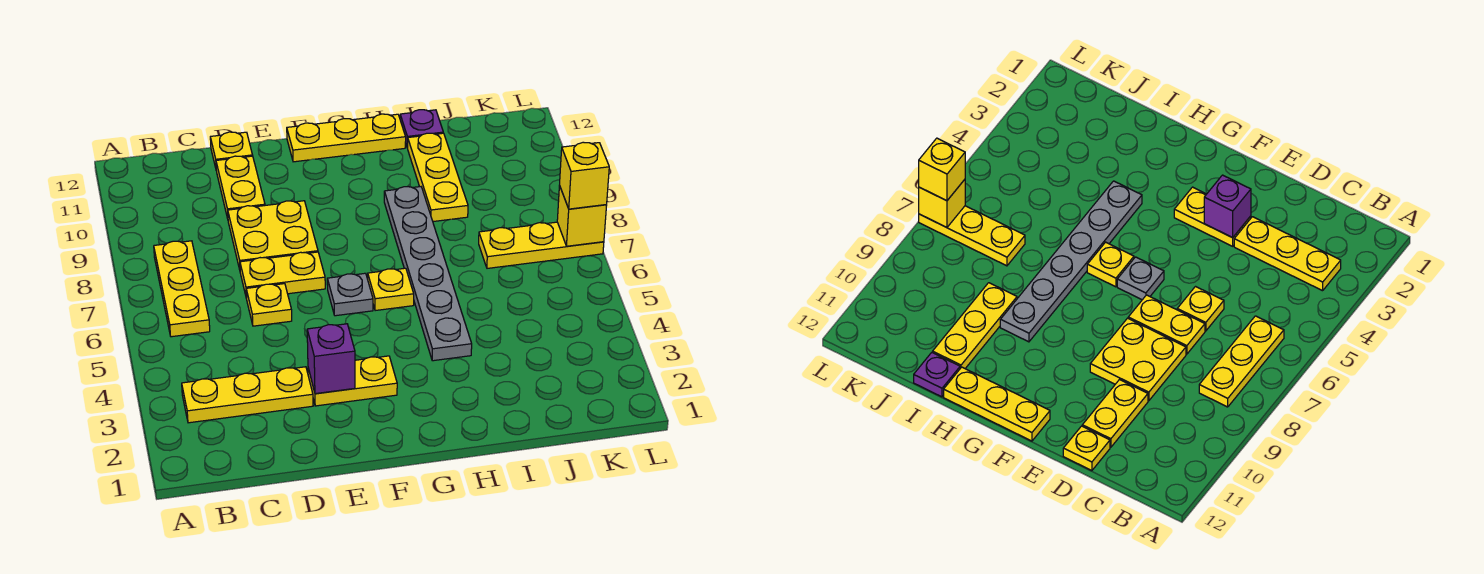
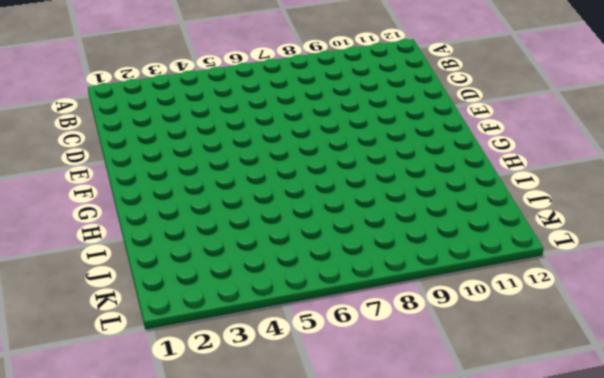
none -> yellow 1x3 plate [182,367,313,423]
none -> yellow 1x3 plate [154,241,210,337]
none -> yellow 1x1 plate [246,284,292,326]

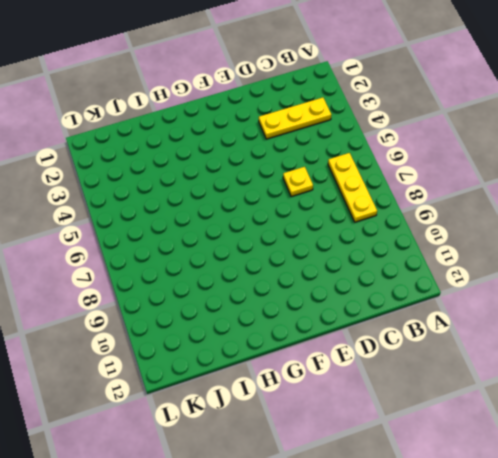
none -> yellow 1x2 plate [240,252,325,299]
none -> yellow 2x2 plate [228,201,318,270]
none -> yellow 1x2 plate [216,156,265,219]

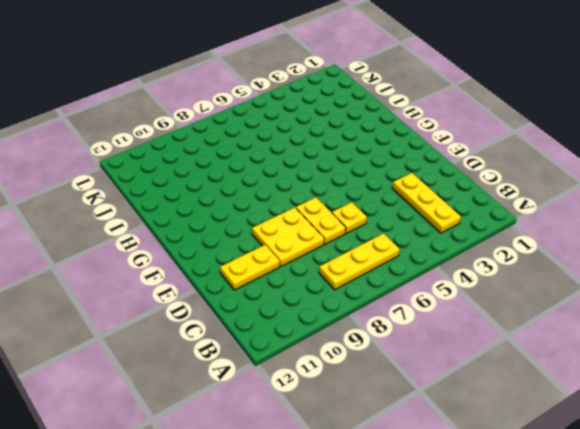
none -> yellow 1x1 plate [210,132,253,168]
none -> yellow 1x2 plate [308,356,397,406]
none -> grey 1x1 plate [327,273,373,316]

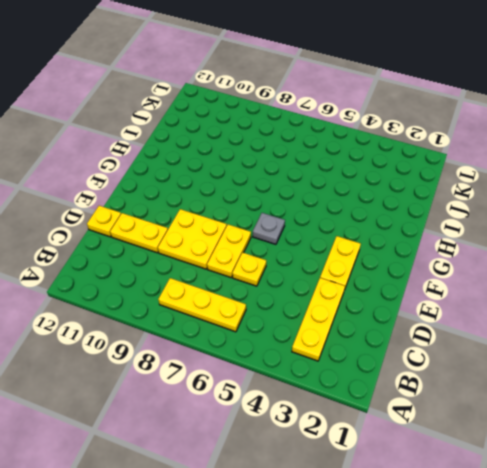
none -> yellow 1x3 plate [287,114,406,162]
none -> yellow 1x1 plate [368,268,414,311]
none -> grey 1x6 plate [384,187,472,361]

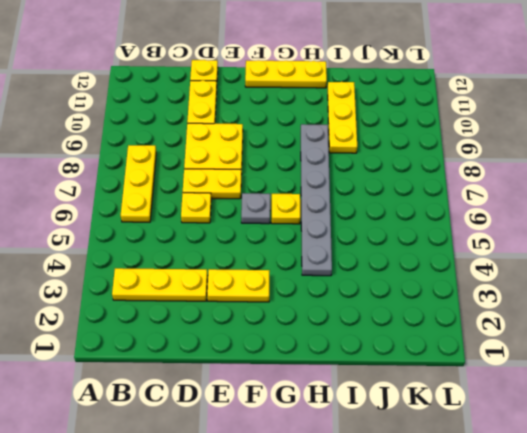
none -> purple 1x1 plate [400,110,443,148]
none -> yellow 1x3 plate [479,222,604,268]
none -> purple 1x1 brick [307,324,355,394]

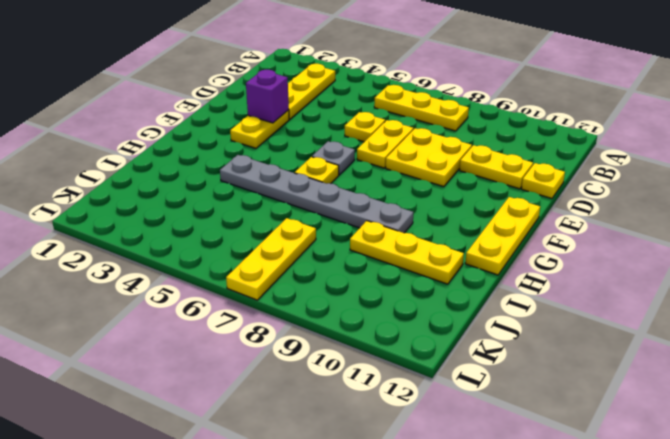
none -> purple 1x1 plate [400,110,443,148]
none -> yellow 1x1 brick [557,185,607,246]
none -> yellow 1x1 brick [560,142,609,209]

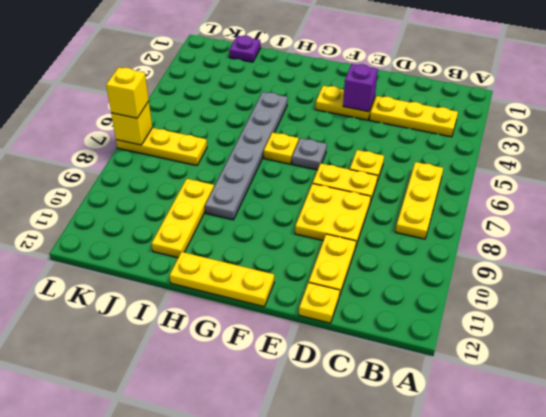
purple 1x1 plate [229,36,261,62] -> purple 1x1 plate moved to [400,110,443,148]

